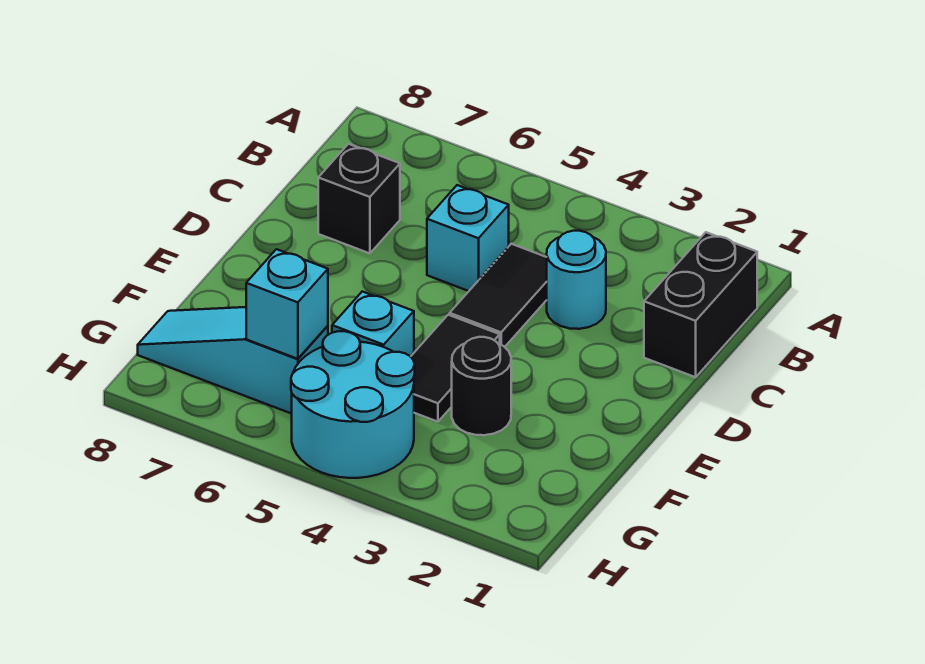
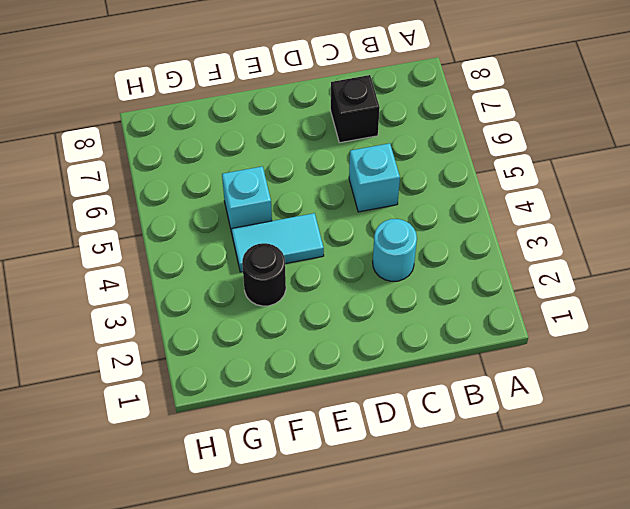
cyan 1x2 tile [232,213,324,272] -> black 1x2 tile [411,315,500,422]
none -> black 1x2 brick [644,232,757,377]
none -> black 1x2 tile [450,244,547,347]

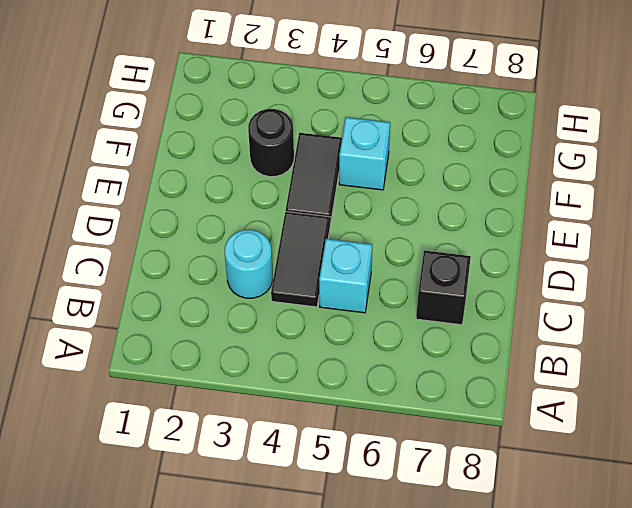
none -> black 1x2 brick [644,232,757,377]
none -> cyan 2x2 round brick [291,331,415,478]

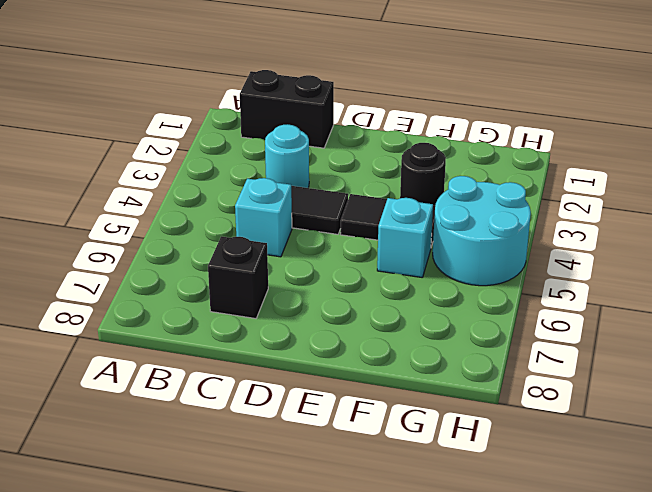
none -> cyan 1x3 slope [138,307,328,414]
none -> cyan 1x1 brick [246,249,328,359]

